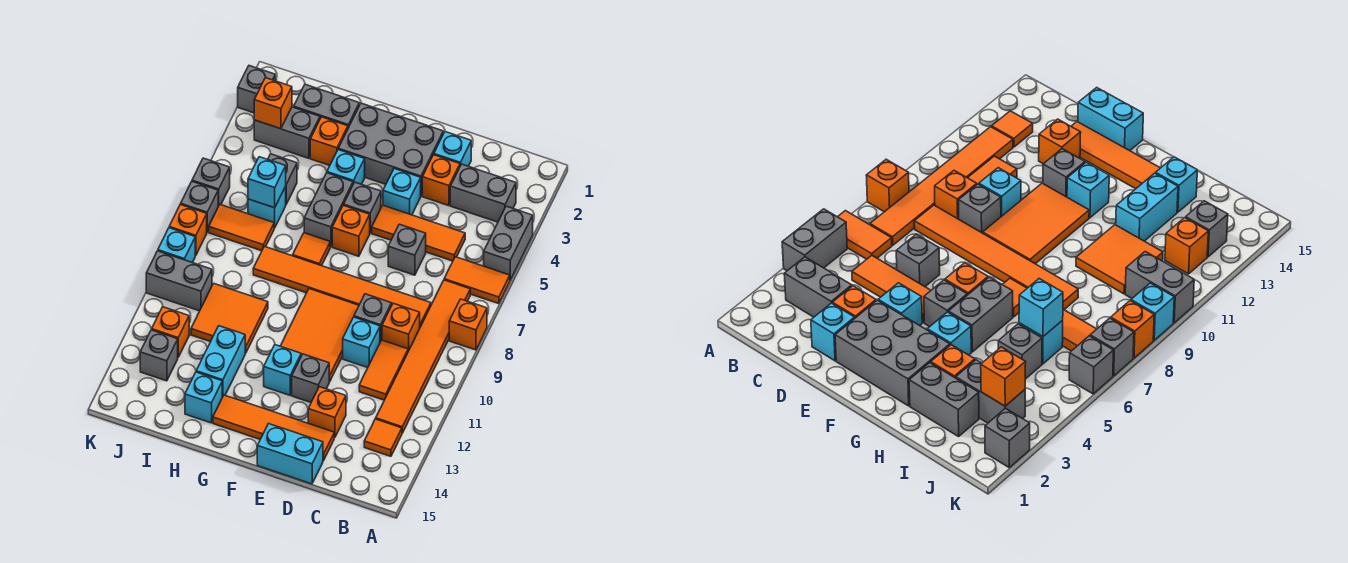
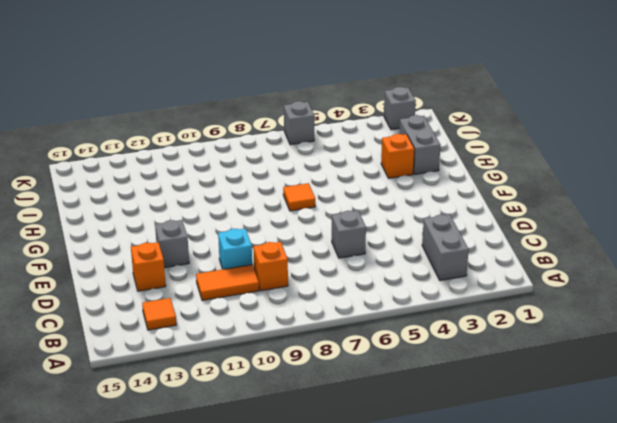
none -> grey 1x2 brick [484,206,533,280]
none -> orange 1x2 tile [444,257,510,304]
none -> orange 1x1 brick [449,299,487,350]
none -> orange 1x6 tile [376,280,470,433]

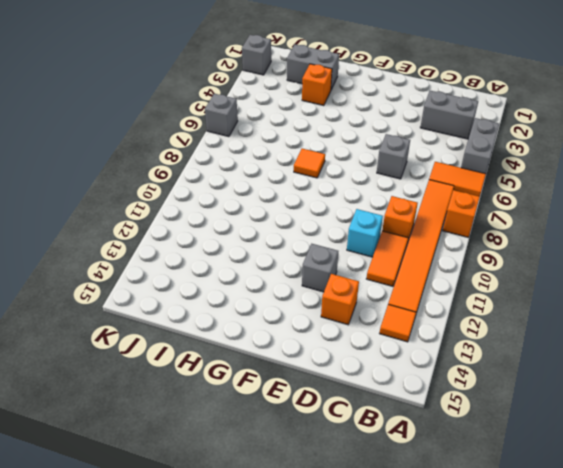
none -> orange 1x3 tile [372,205,465,261]
none -> orange 1x6 tile [253,246,431,327]
none -> cyan 1x1 brick [434,132,471,166]
none -> orange 1x1 brick [422,155,460,206]

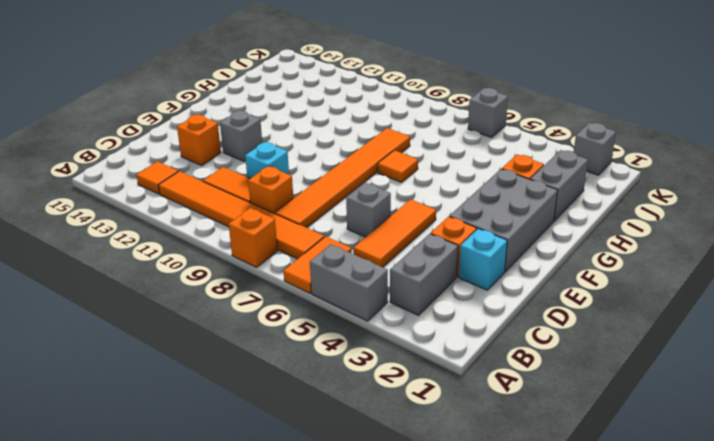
none -> grey 1x1 brick [354,294,392,342]
none -> orange 1x4 tile [213,395,334,461]
none -> cyan 1x2 brick [257,424,323,484]
none -> cyan 1x1 brick [383,169,421,215]

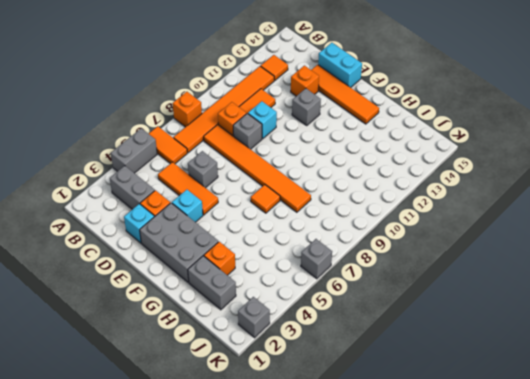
none -> orange 2x3 tile [281,289,359,382]
none -> grey 1x1 brick [344,182,381,233]
none -> orange 1x1 brick [332,205,370,256]
none -> cyan 1x1 brick [264,345,301,395]

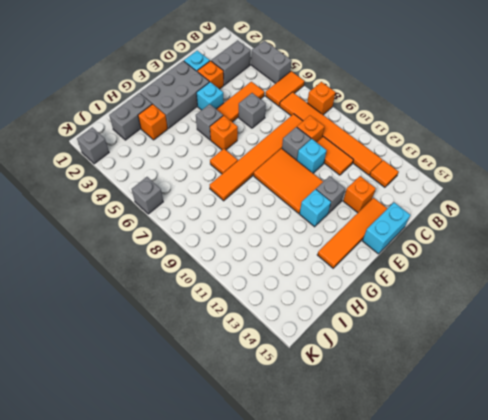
none -> cyan 1x1 brick [327,150,365,184]
none -> grey 1x2 brick [304,173,353,247]
none -> orange 2x2 tile [191,283,268,353]
none -> cyan 1x2 brick [196,326,245,397]

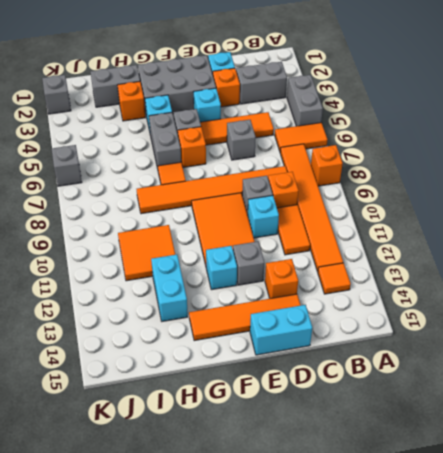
none -> cyan 1x1 brick [185,372,222,423]
none -> grey 1x2 brick [254,107,320,158]
none -> grey 1x1 brick [268,154,297,204]
none -> cyan 1x1 brick [248,187,286,228]

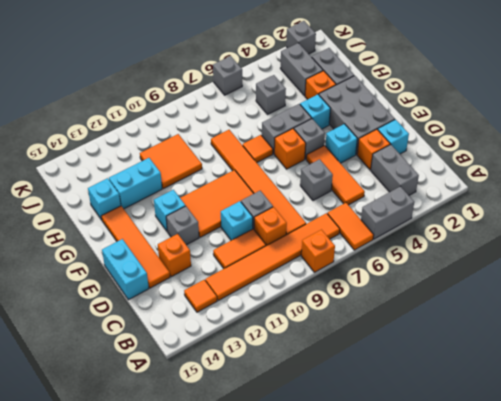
none -> cyan 1x1 brick [248,187,286,228]
none -> orange 1x2 tile [209,205,274,251]
none -> grey 1x2 brick [146,251,212,311]
none -> orange 1x1 brick [152,307,189,357]

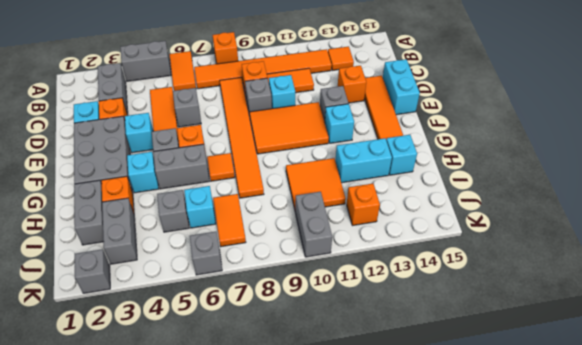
none -> grey 1x1 brick [140,330,178,381]
none -> grey 1x1 brick [181,182,218,232]
none -> orange 1x1 brick [169,204,207,256]
none -> cyan 1x1 brick [158,228,195,263]

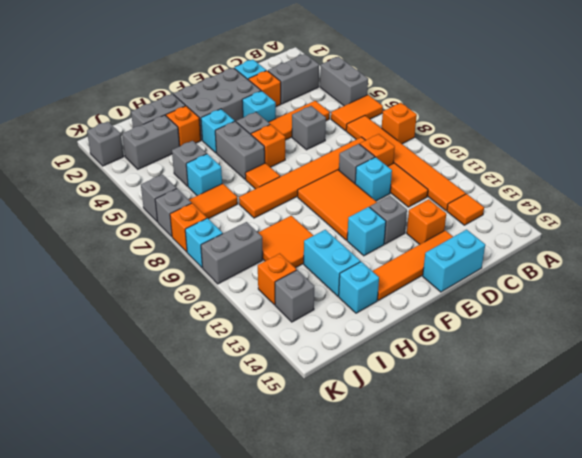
none -> cyan 1x1 brick [248,157,286,208]
none -> orange 1x1 brick [254,77,292,129]

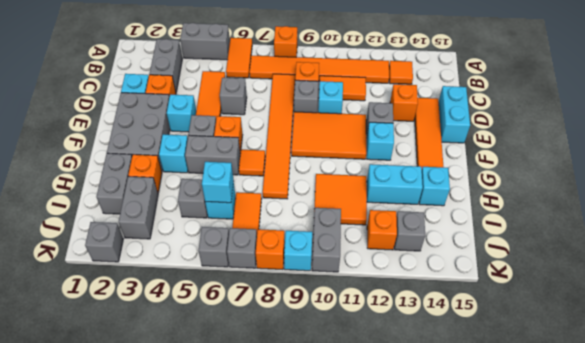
none -> orange 1x1 brick [254,77,292,129]

